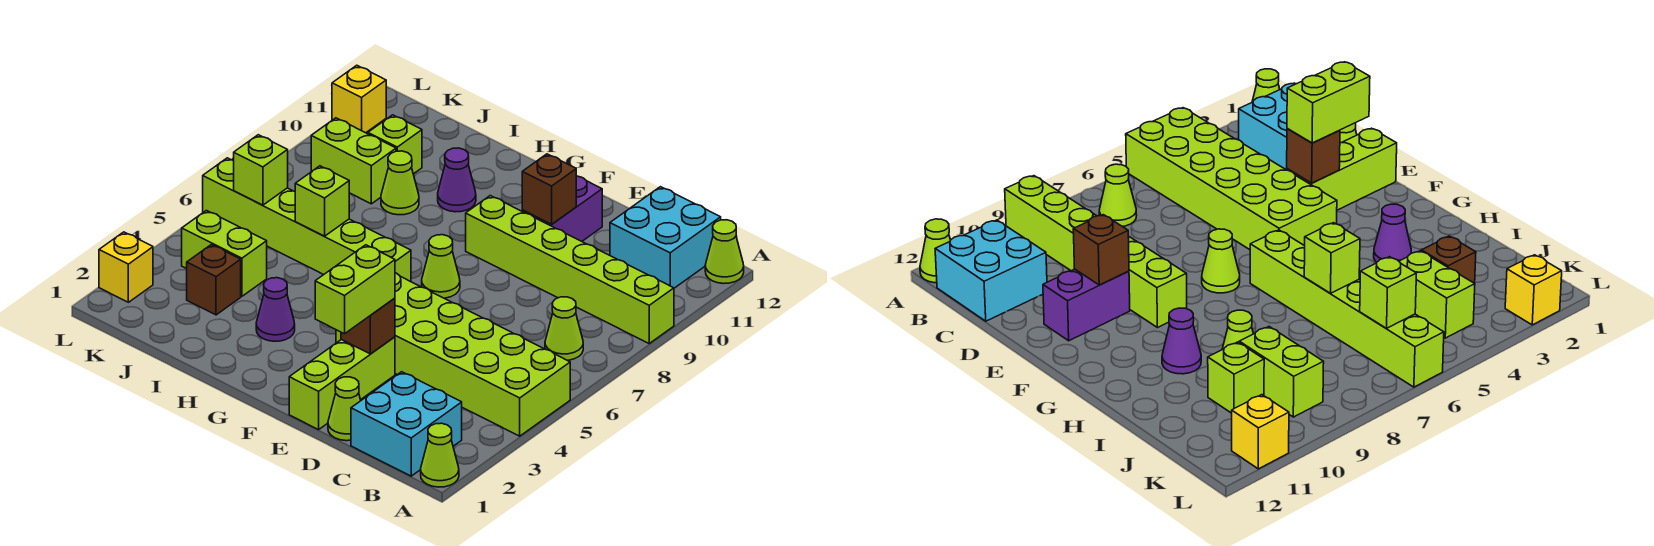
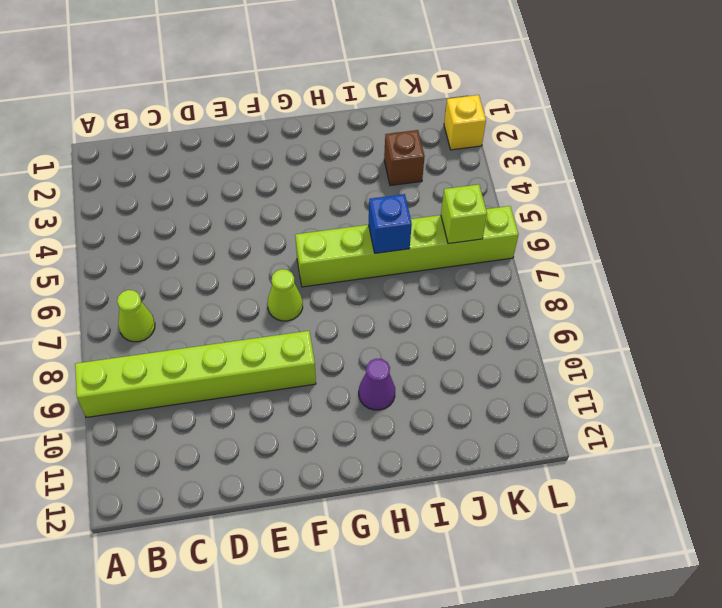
blue 1x1 brick [369,194,412,253] -> lime 1x1 brick [295,166,349,236]
none -> lime 1x1 cone [421,423,459,487]
none -> lime 2x6 brick [336,273,570,436]
none -> lime 1x1 cone [705,220,744,284]

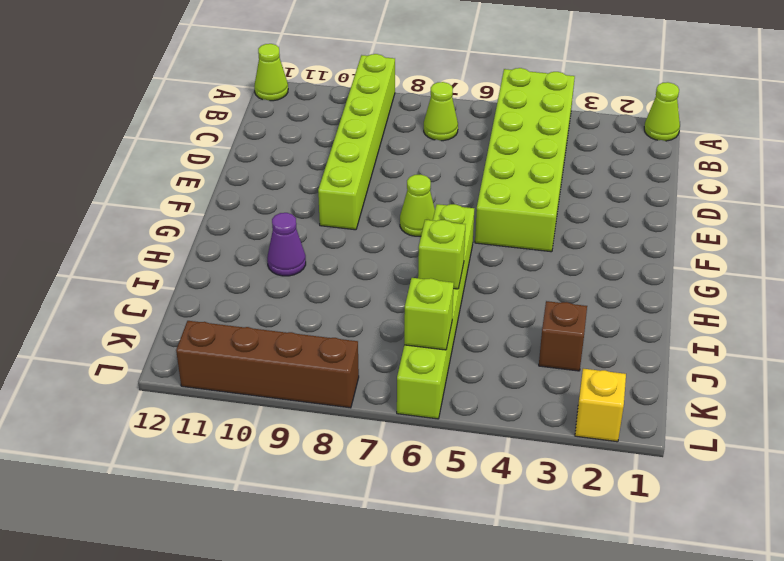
brown 1x4 brick [176,321,359,408] -> yellow 1x1 brick [332,65,386,133]
none -> cyan 2x2 brick [351,372,462,476]
none -> cyan 2x2 brick [610,187,721,288]
none -> lime 1x1 cone [328,377,361,441]

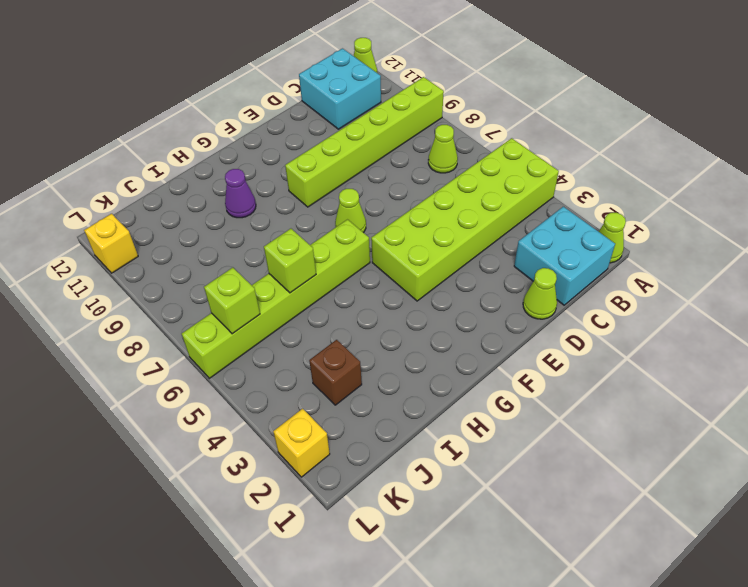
none -> lime 1x3 brick [289,337,395,430]
none -> purple 1x2 brick [522,176,602,241]
none -> purple 1x1 cone [256,278,295,341]

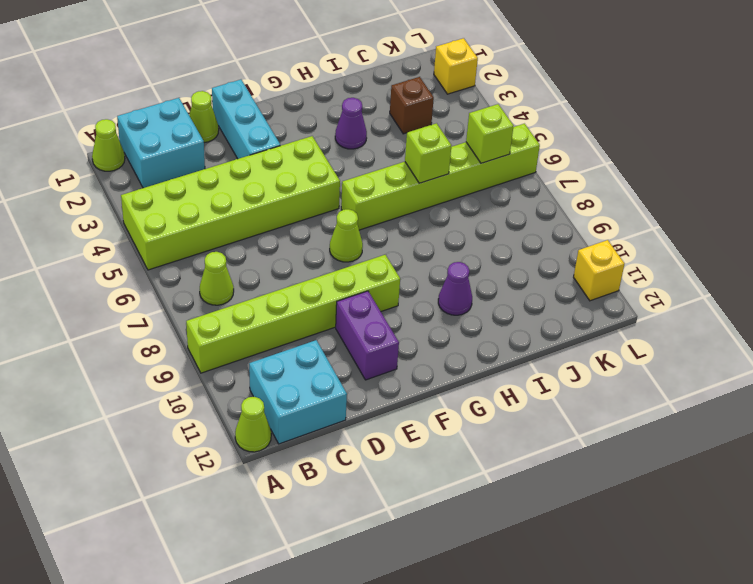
cyan 1x3 brick [212,80,280,159] -> lime 1x3 brick [289,337,395,430]
none -> lime 1x1 cone [381,151,419,215]
none -> lime 1x2 brick [182,211,267,296]
none -> lime 1x2 brick [311,118,396,204]

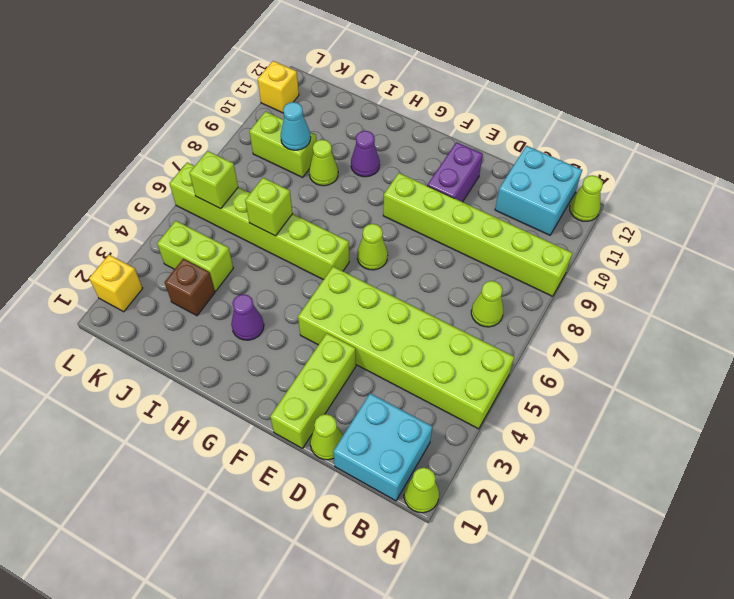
cyan 1x1 cone [281,102,311,150] -> none
none -> lime 1x1 brick [368,115,422,174]
none -> brown 1x1 brick [341,298,395,354]
none -> brown 1x1 brick [522,154,576,224]

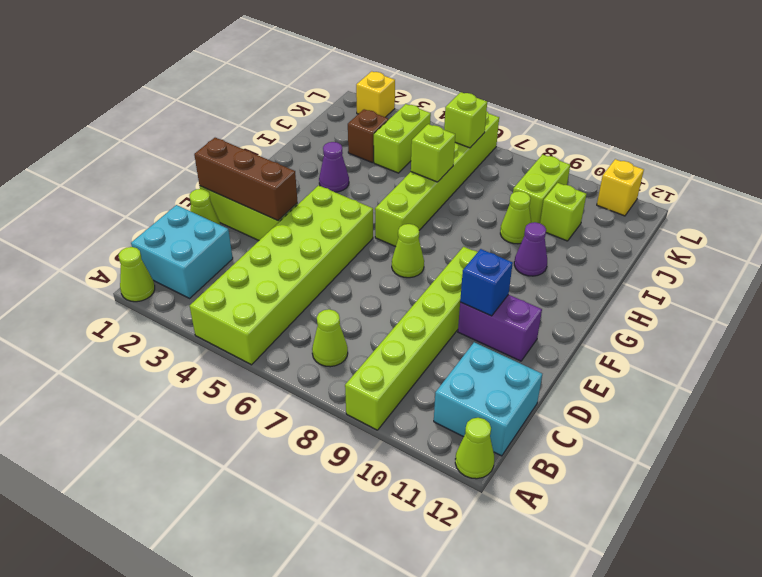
brown 1x3 brick [194,138,298,220] -> brown 1x1 brick [341,298,395,354]
blue 1x1 brick [460,249,513,316] -> brown 1x1 brick [522,154,576,224]
none -> lime 1x2 brick [315,245,395,334]

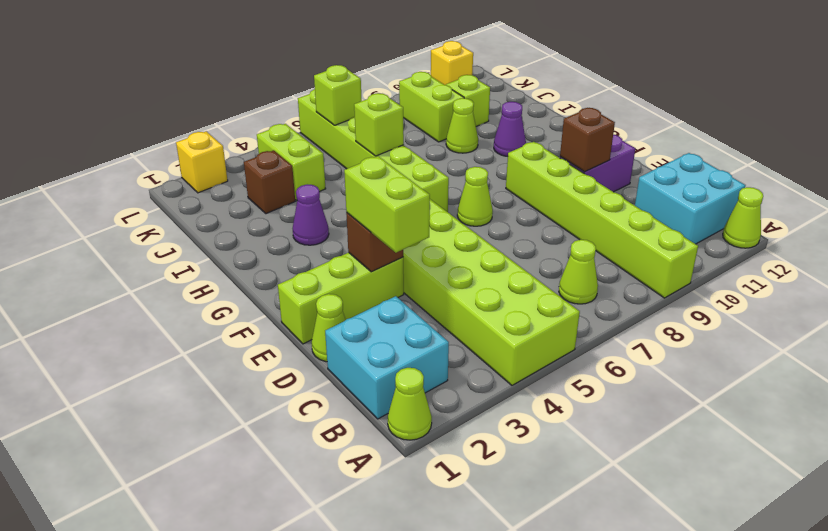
lime 1x2 brick [344,156,430,253] -> lime 1x2 brick turned to [315,245,395,334]

